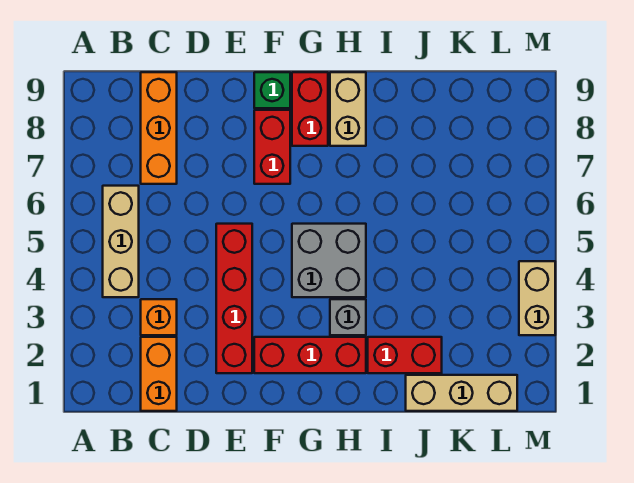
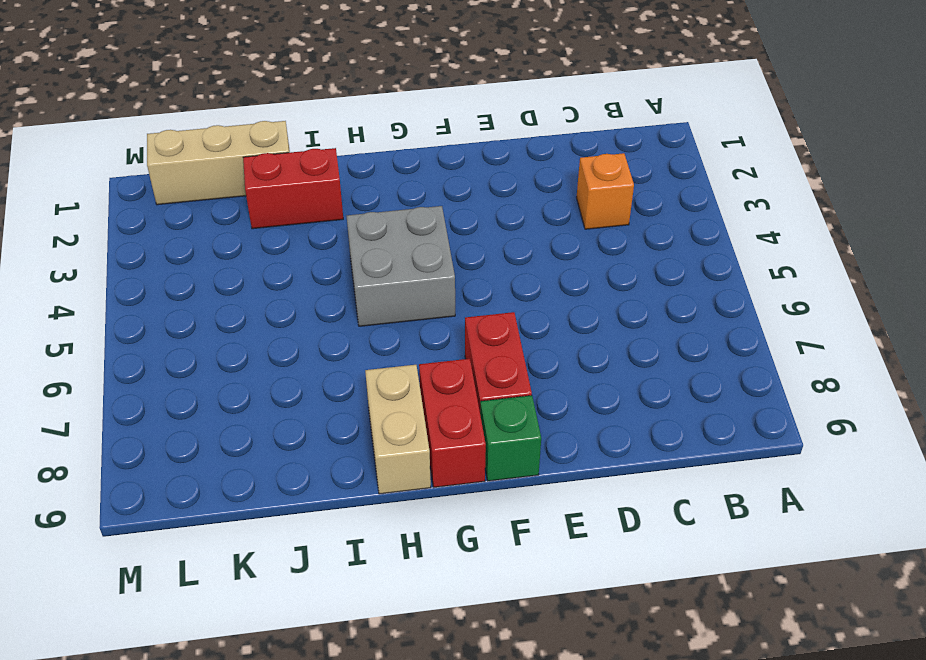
none -> tan 1x3 brick [103,186,139,297]
none -> orange 1x2 brick [141,337,177,411]
none -> orange 1x3 brick [141,72,177,184]

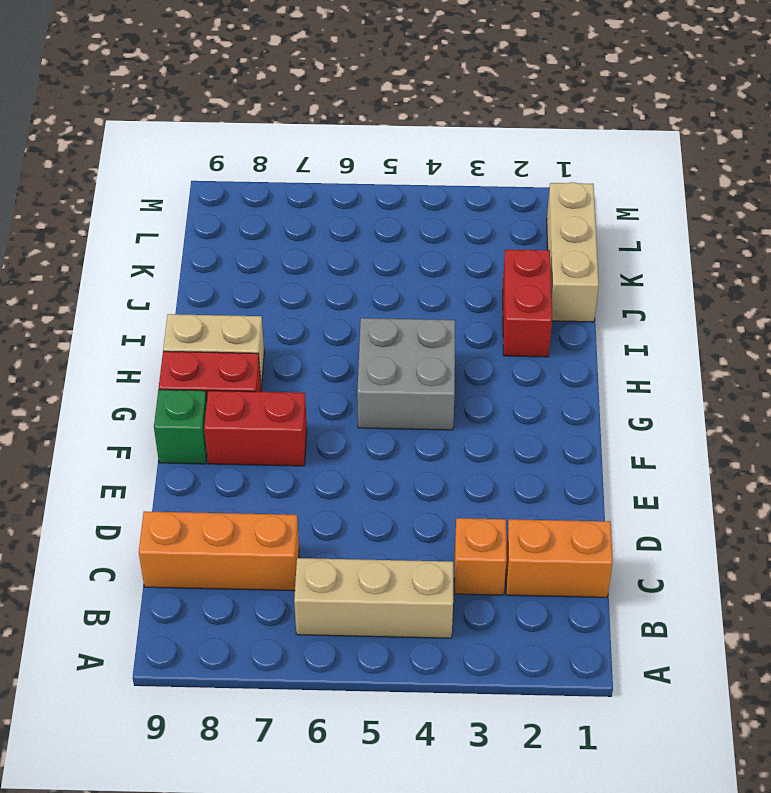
none -> red 1x4 brick [216,224,252,373]
none -> red 1x3 brick [254,337,366,373]
none -> grey 1x1 brick [330,299,366,335]

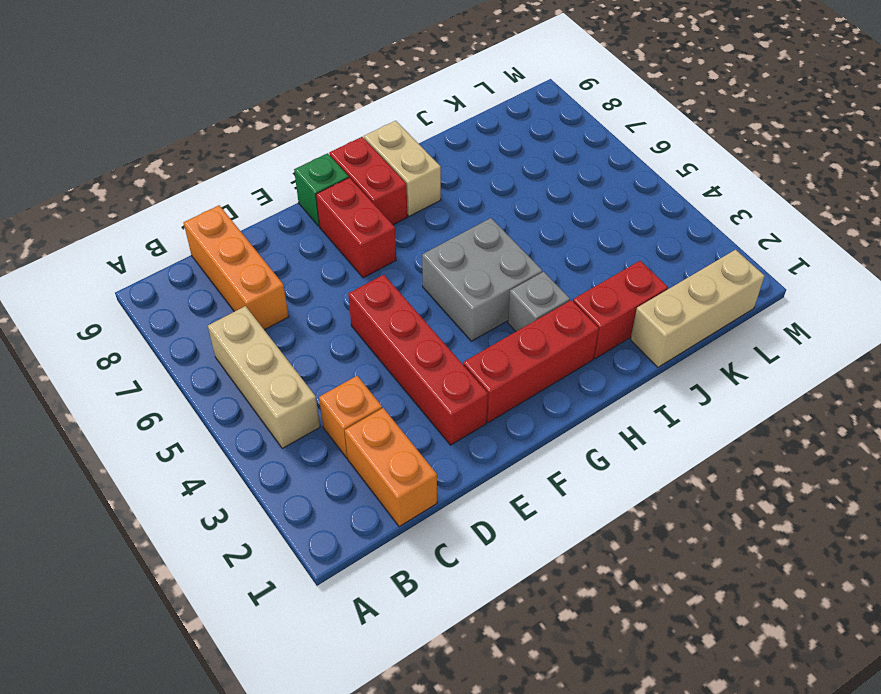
none -> tan 1x2 brick [519,261,555,335]

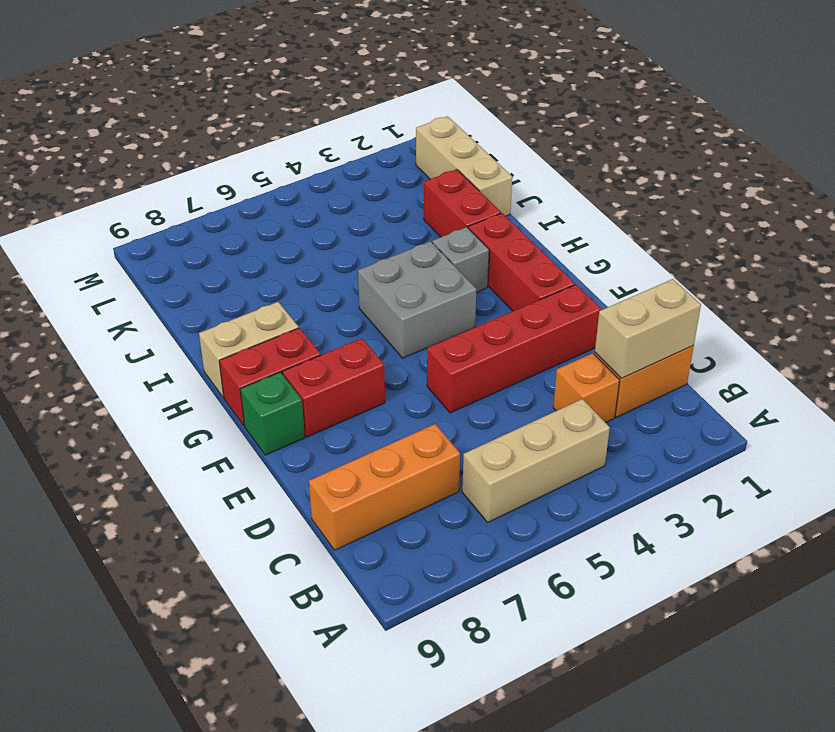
tan 1x2 brick [595,279,701,378] -> tan 1x2 brick moved to [519,261,555,335]

